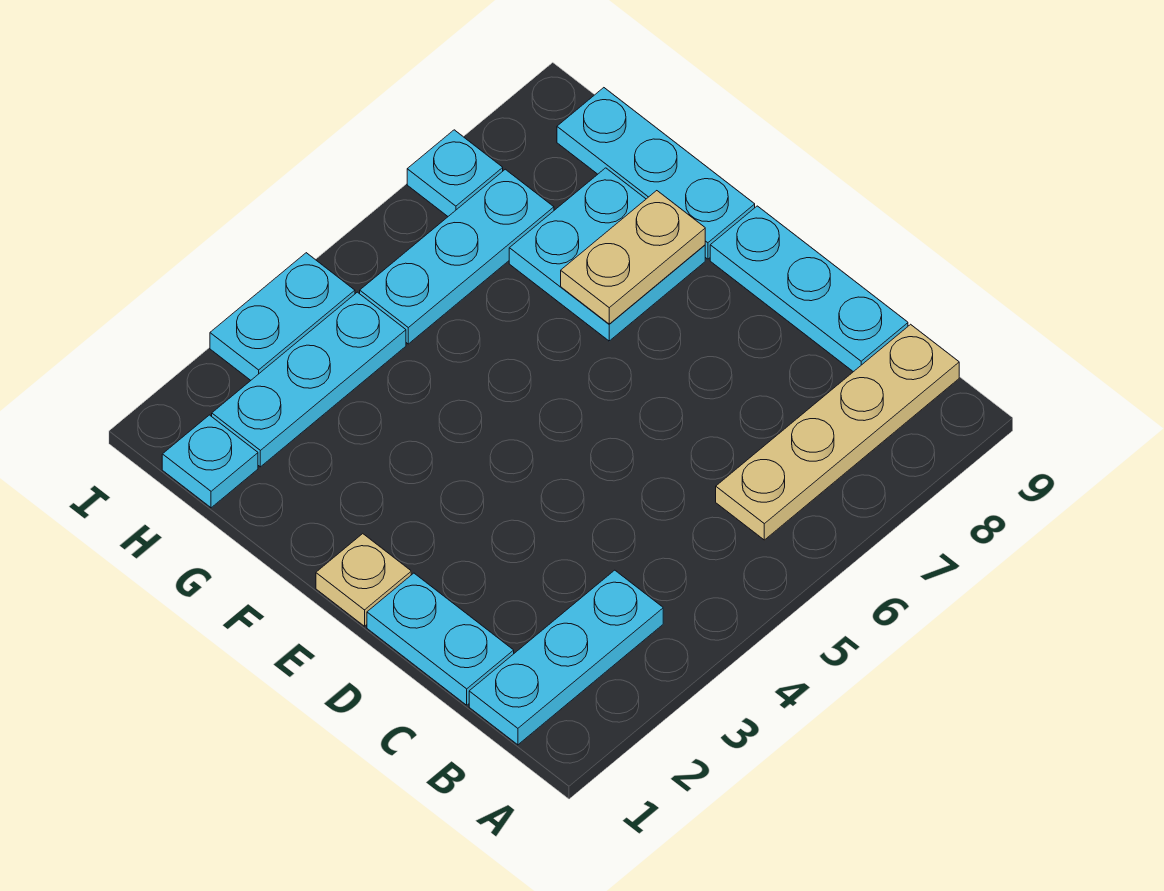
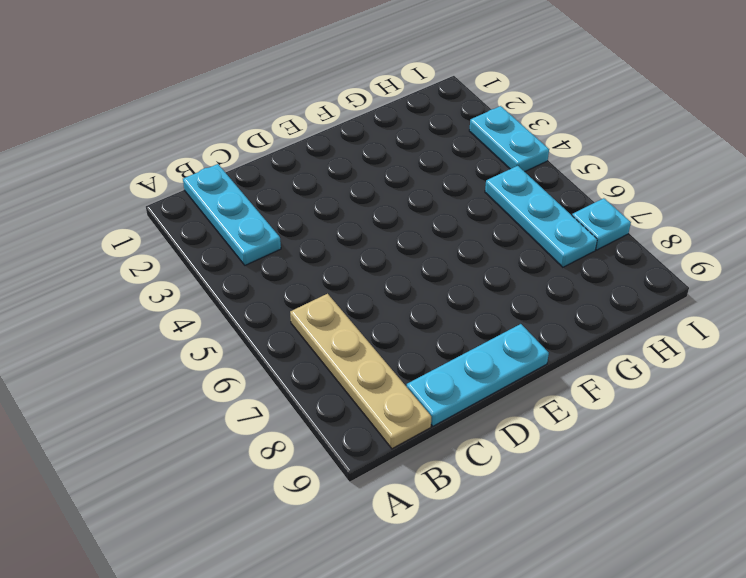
none -> cyan 1x2 plate [367,573,514,705]
none -> tan 1x1 plate [316,534,411,626]
none -> cyan 2x2 plate [509,168,705,341]

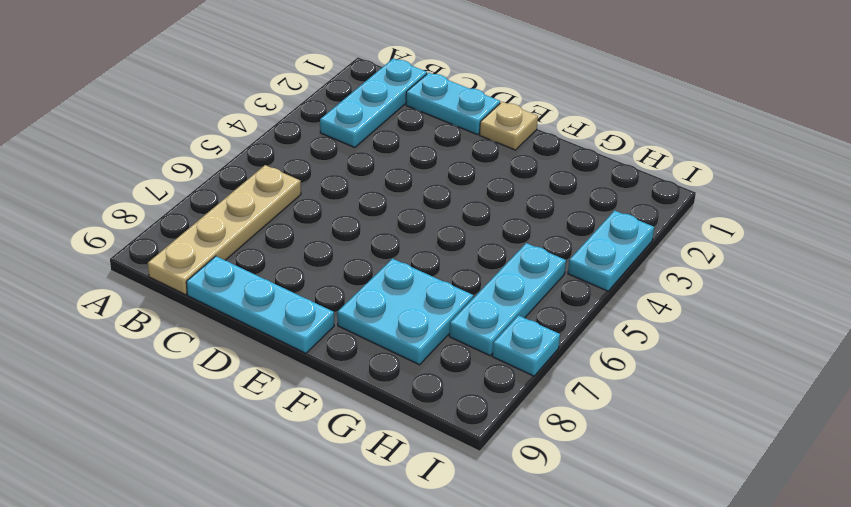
none -> cyan 1x3 plate [557,88,755,259]
none -> cyan 1x1 plate [162,415,258,508]
none -> cyan 1x3 plate [212,292,406,467]

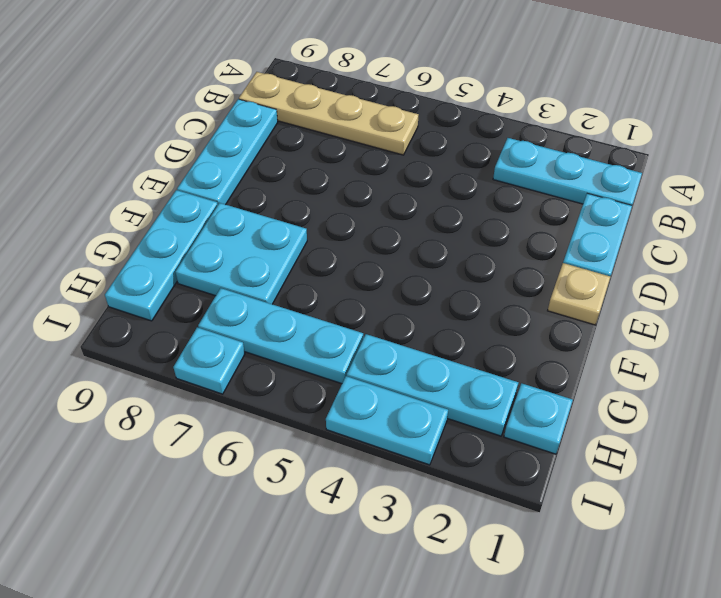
none -> tan 1x2 plate [561,191,705,324]

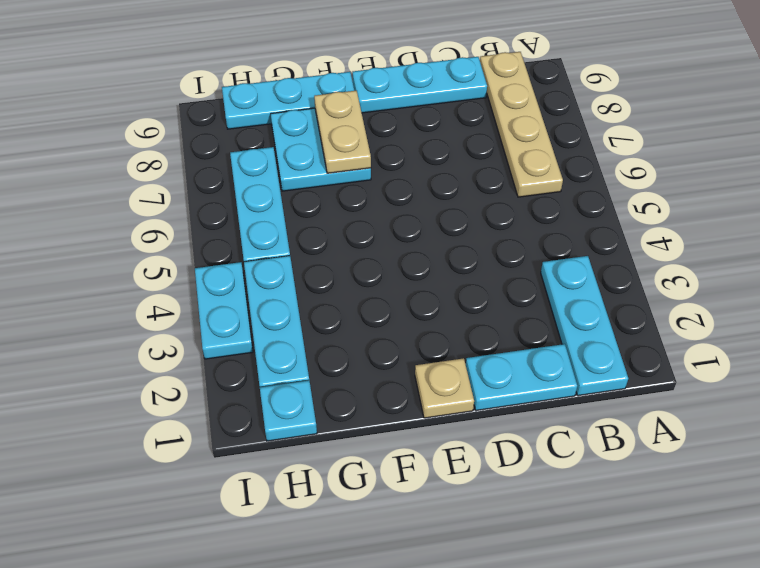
none -> cyan 1x1 plate [407,130,503,216]

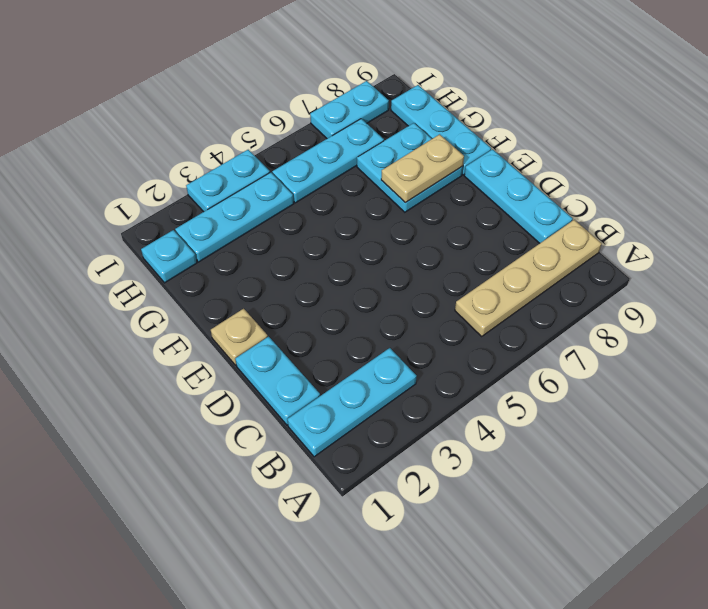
cyan 1x2 plate [310,81,389,138] -> cyan 1x1 plate [407,130,503,216]

